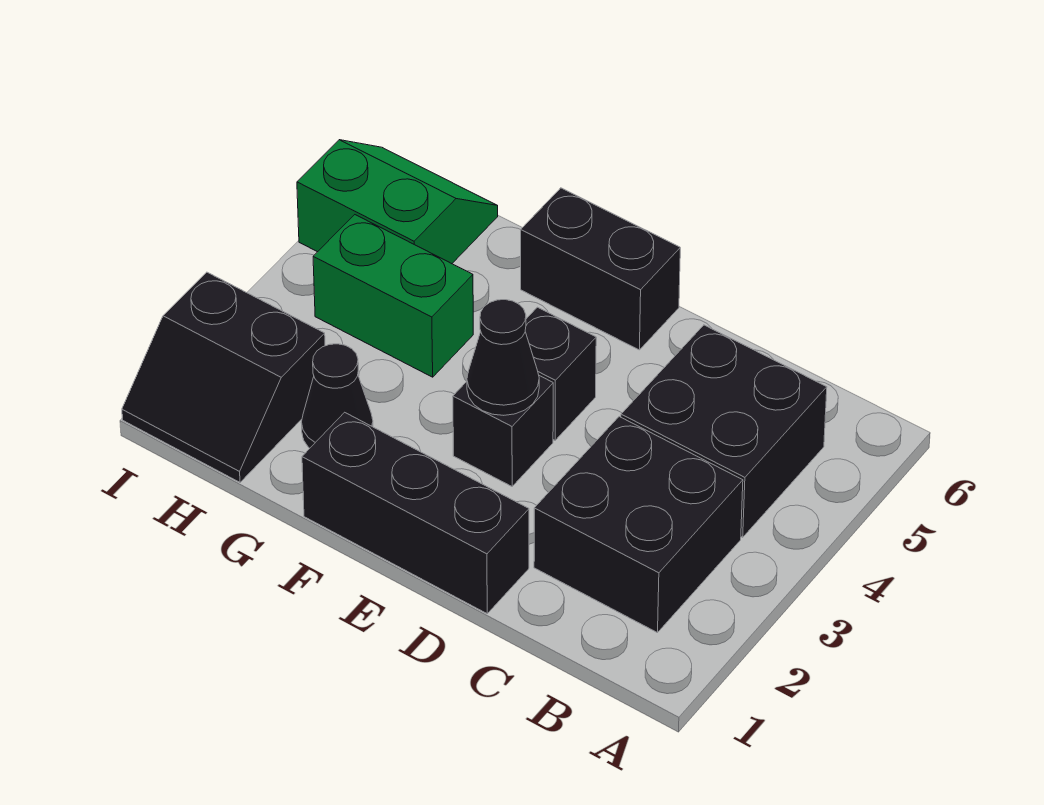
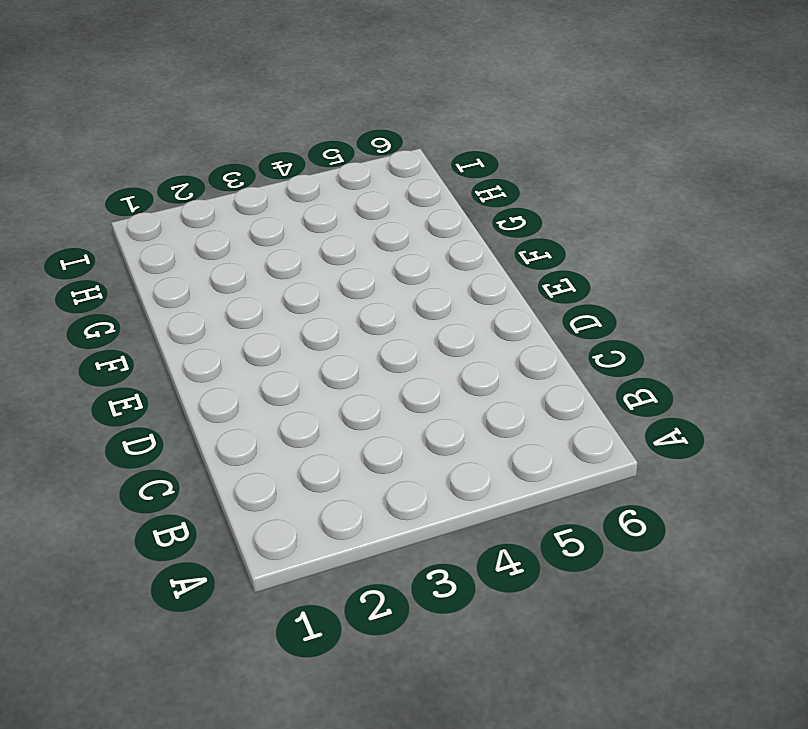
none -> black 2x2 brick [534,417,743,633]
none -> black 2x2 brick [621,325,827,537]

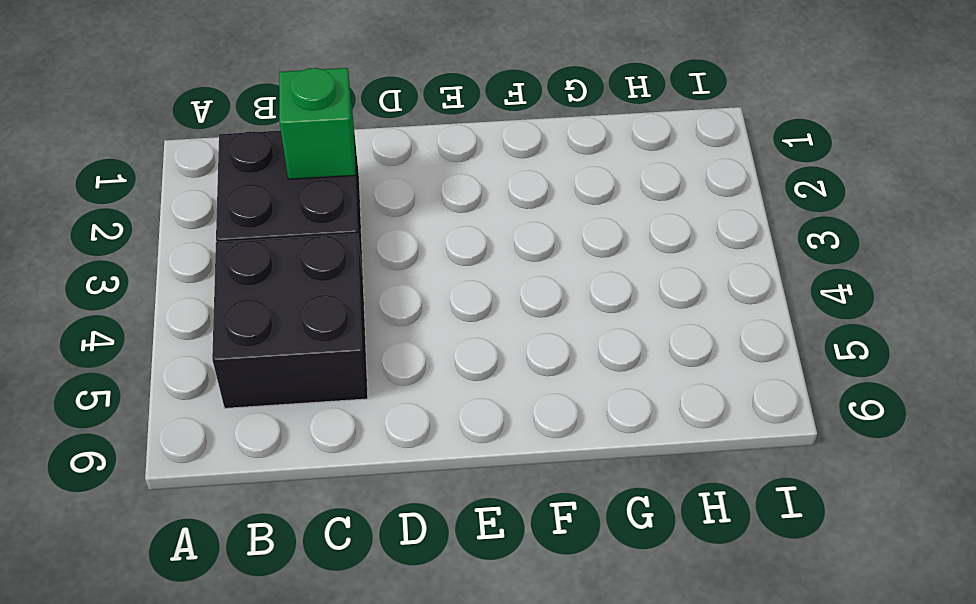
green 1x1 brick [279,68,356,179] -> none
none -> black 1x3 brick [302,412,529,614]
none -> black 1x1 brick [453,376,553,486]

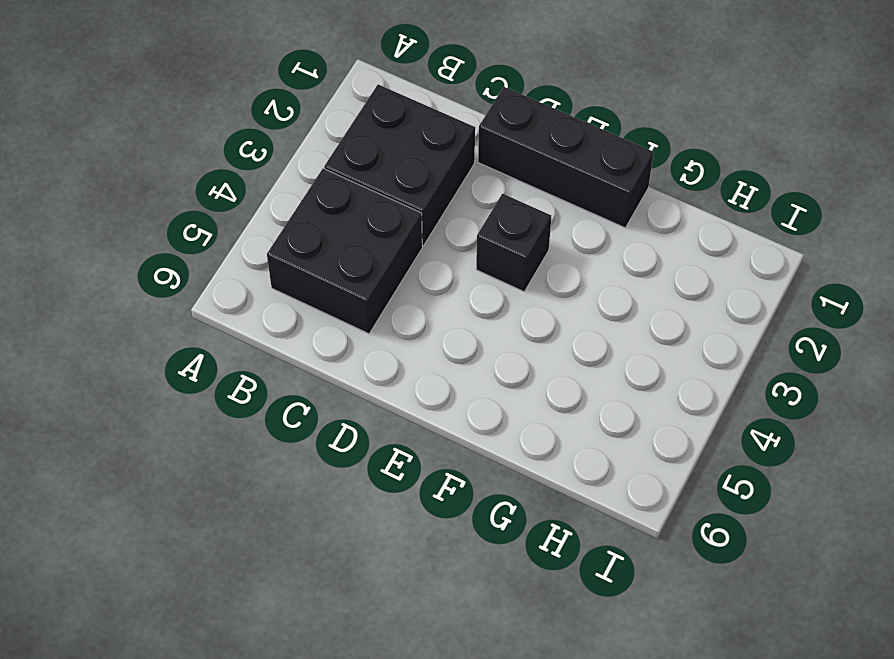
none -> black 1x1 brick [525,307,596,440]
none -> black 1x2 brick [521,188,680,350]

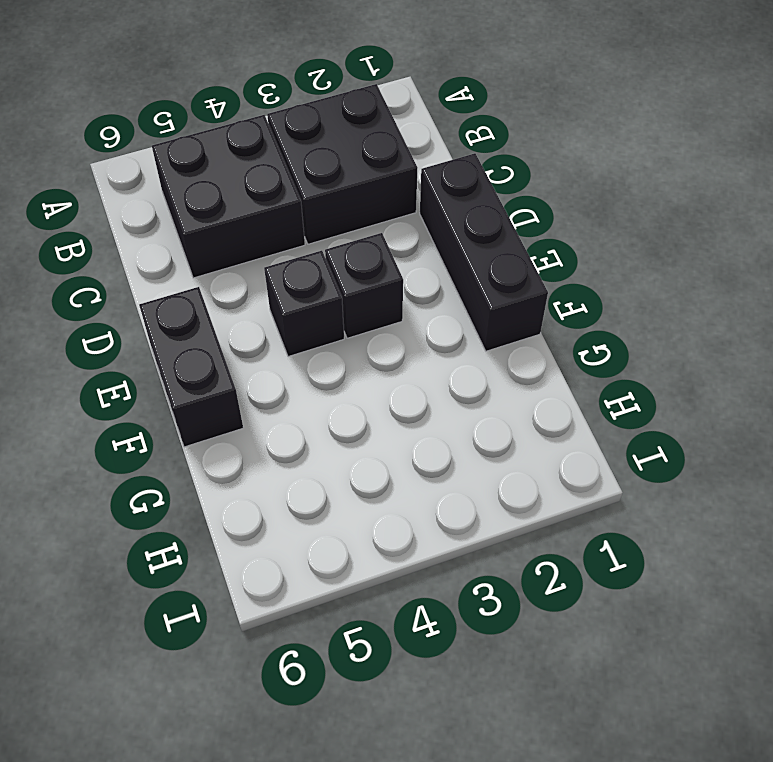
none -> black 1x1 cone [301,344,373,448]
none -> green 1x2 brick [313,215,473,377]

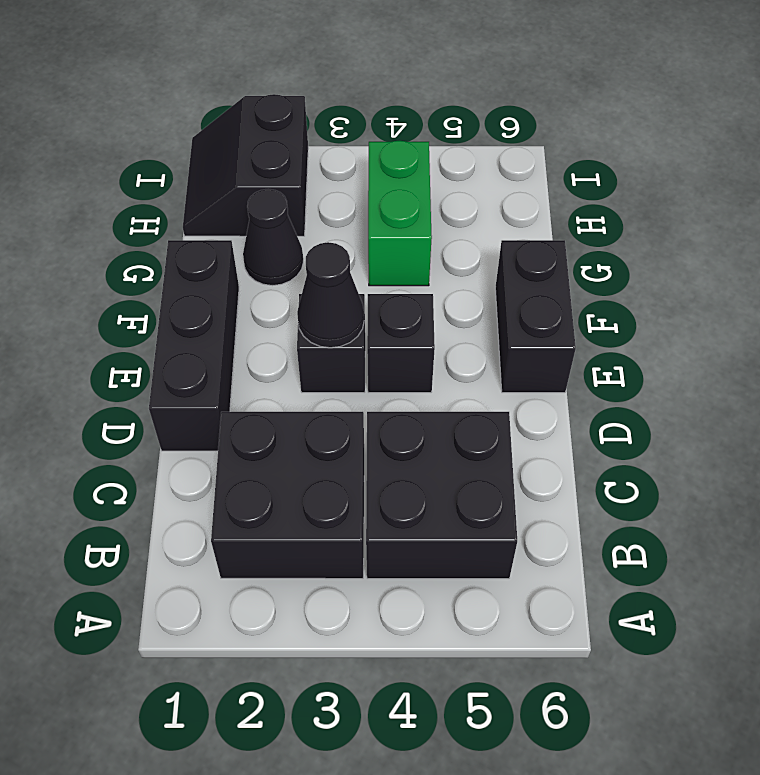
none -> green 2x2 slope [297,140,498,264]

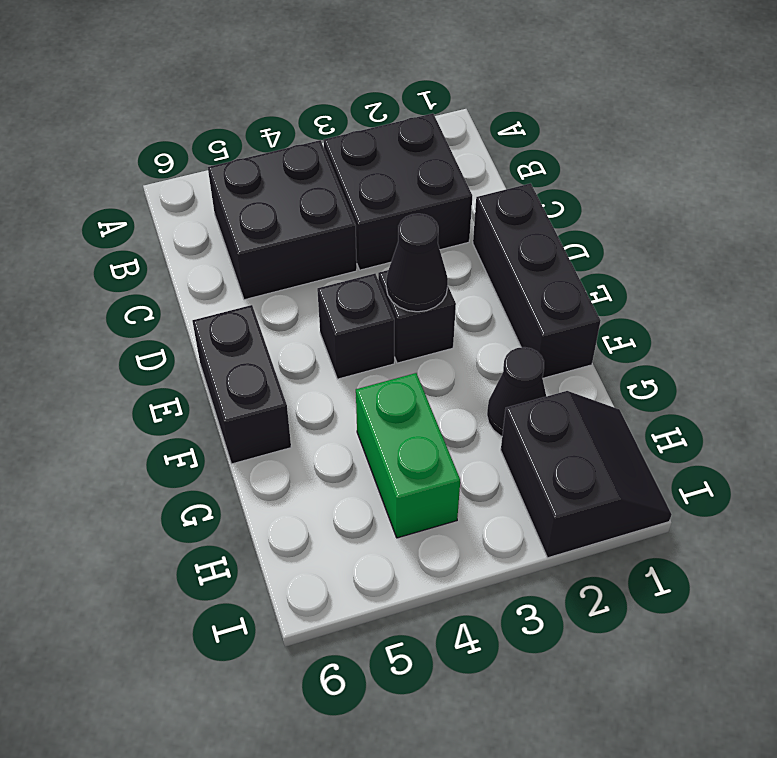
none -> green 2x2 slope [297,140,498,264]

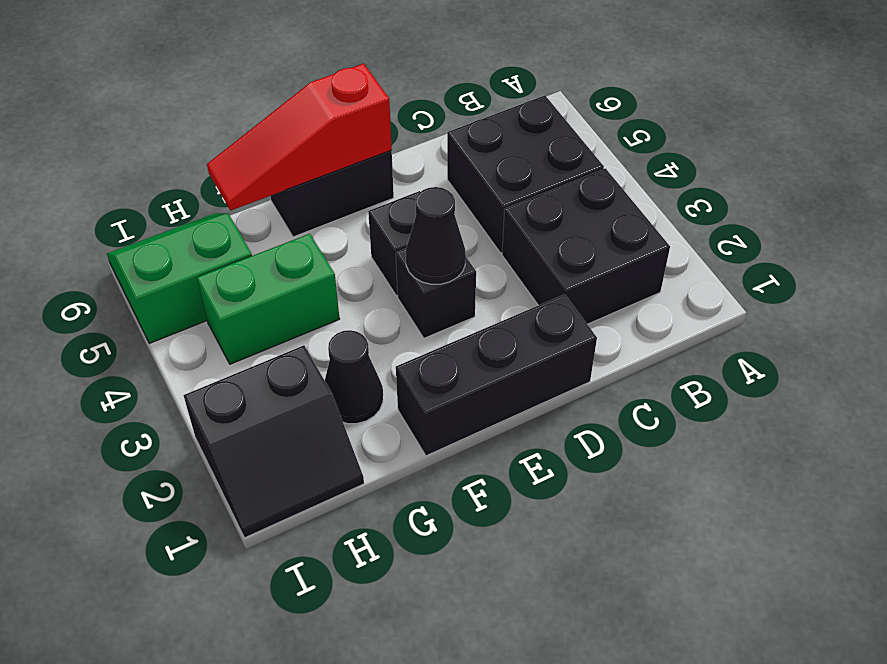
red 1x3 slope [207,64,392,211] -> none

